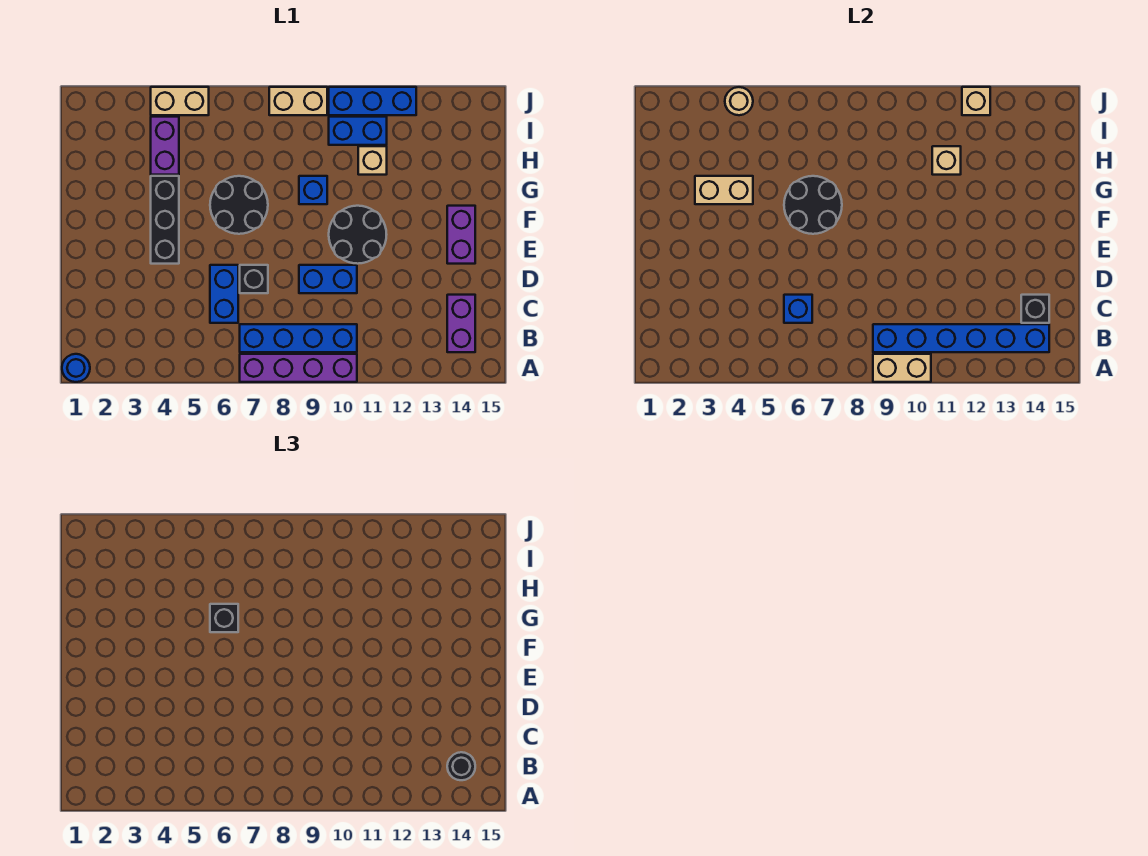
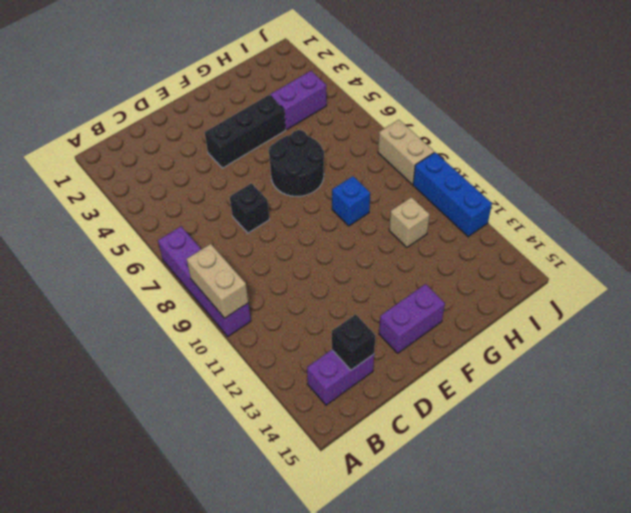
none -> blue 1x1 round brick [62,354,90,382]
none -> blue 1x4 brick [240,324,357,352]
none -> blue 1x2 brick [210,265,238,323]

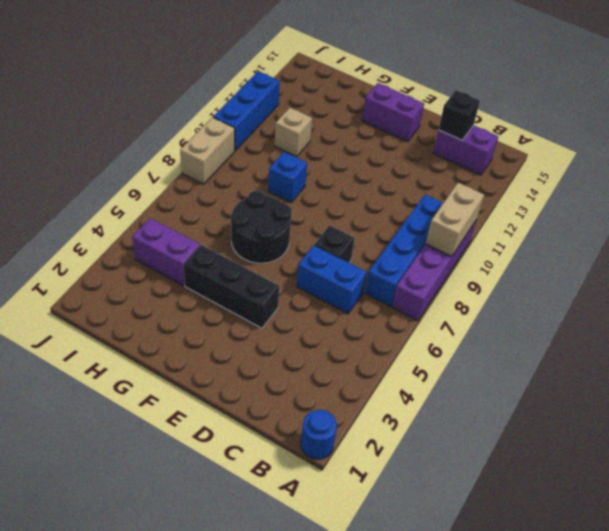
none -> blue 1x2 brick [299,265,357,293]
none -> black 2x2 round brick [329,206,387,264]
none -> blue 1x2 brick [329,117,387,145]

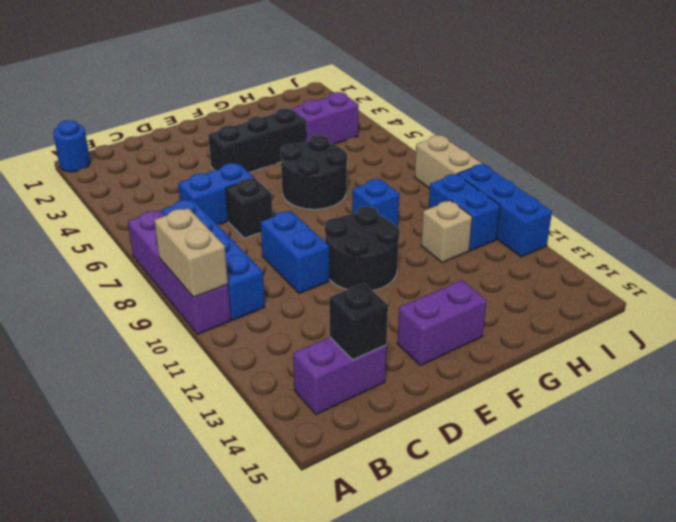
none -> tan 1x2 brick [151,87,209,115]
none -> blue 1x6 brick [873,324,1049,352]
none -> blue 1x1 brick [784,295,812,323]

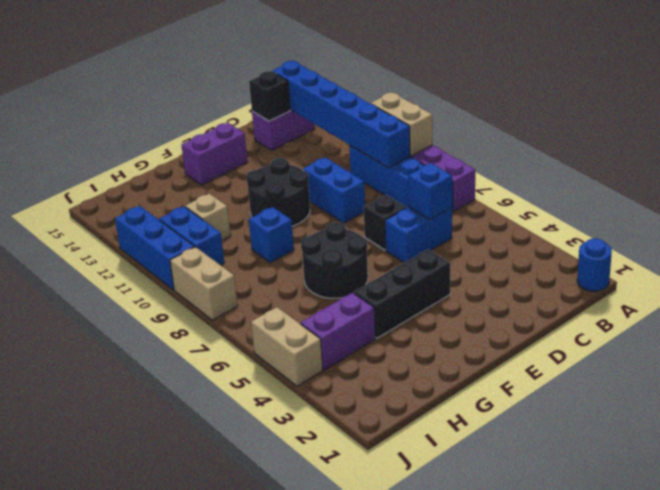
none -> black 2x2 round brick [784,176,842,234]
none -> tan 1x2 brick [695,176,753,204]
none -> tan 1x1 brick [932,146,961,175]

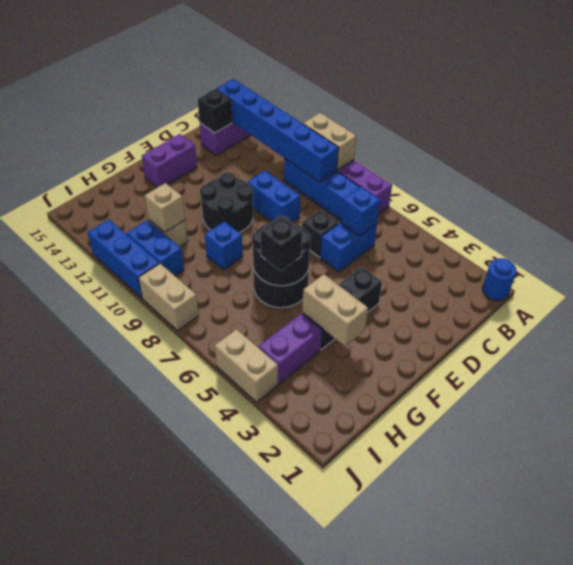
none -> tan 1x1 round brick [725,87,753,115]
none -> tan 1x1 brick [962,87,990,115]
none -> black 1x1 round brick [447,752,475,780]

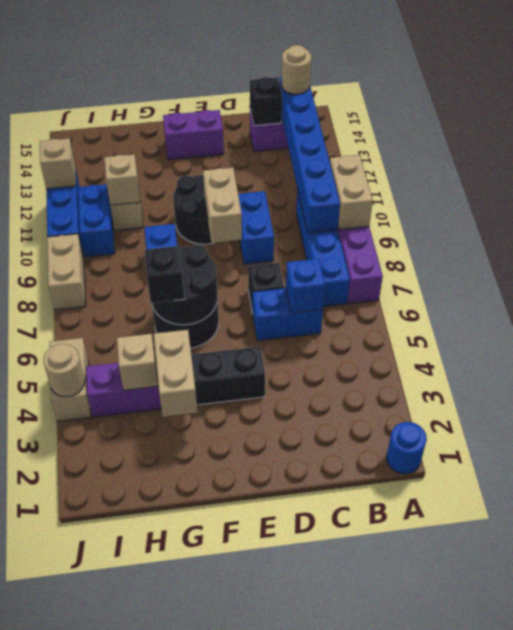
tan 1x1 round brick [281,45,311,94] -> black 1x1 round brick [447,752,475,780]
tan 1x2 brick [203,168,242,243] -> none
tan 1x1 brick [117,334,158,390] -> none

